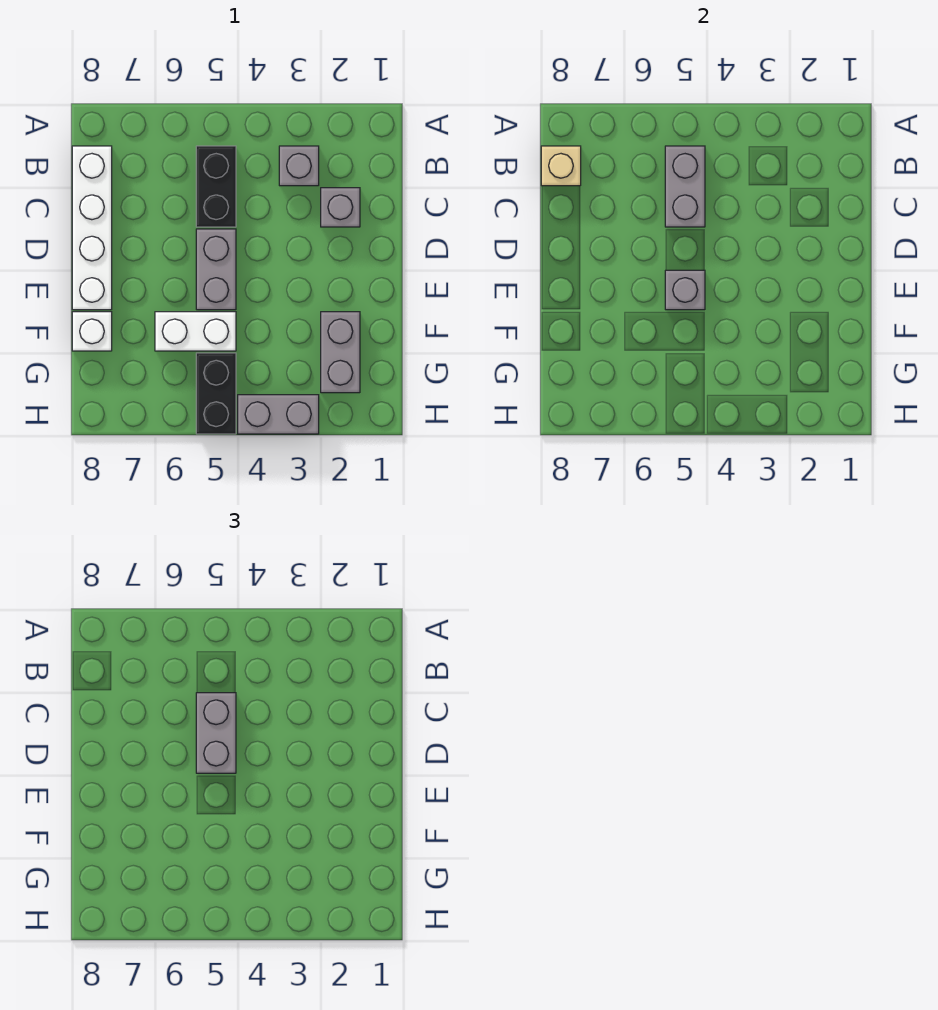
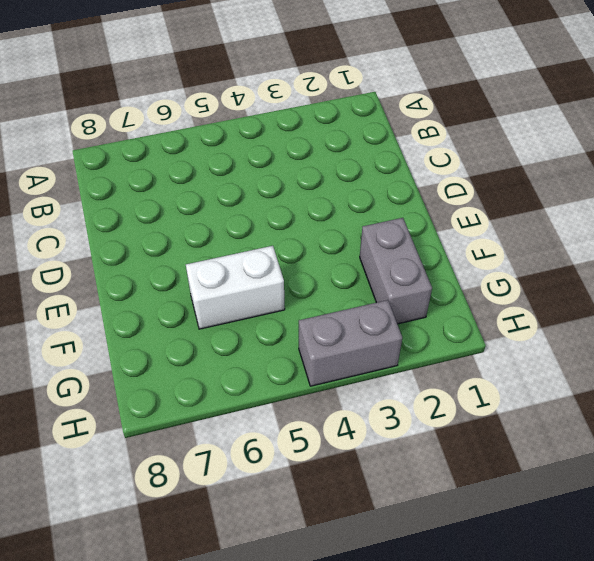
none -> grey 1x1 brick [279,146,319,186]
none -> black 1x2 brick [196,146,236,227]
none -> white 1x4 brick [72,146,112,310]

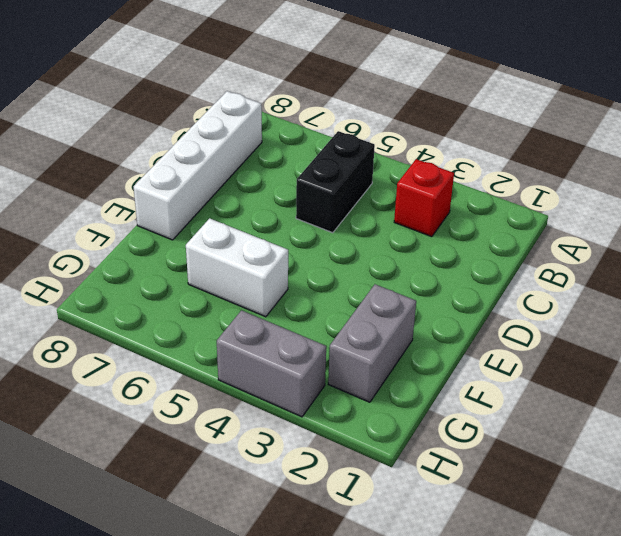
red 1x1 brick [394,159,454,237] -> grey 1x1 brick [279,146,319,186]
none -> grey 1x1 brick [321,188,360,227]
none -> grey 1x2 brick [196,229,236,310]
none -> white 1x1 brick [72,312,112,351]

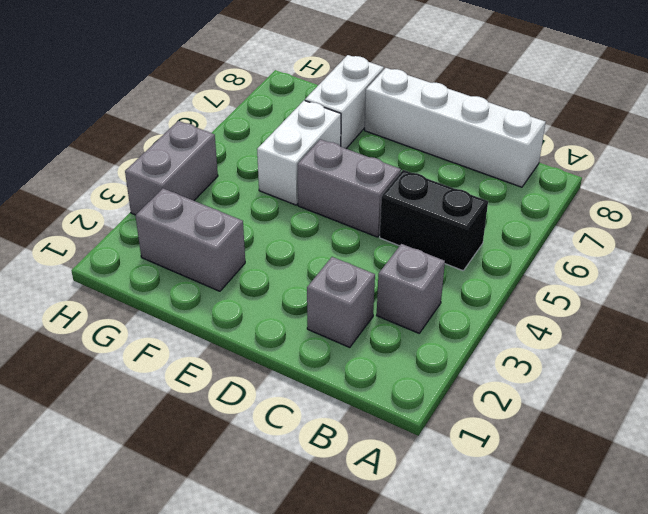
white 1x2 brick [305,55,384,149] -> white 1x1 brick [72,312,112,351]
none -> black 1x2 brick [196,353,236,434]
none -> grey 1x2 brick [665,146,705,227]
none -> tan 1x1 brick [541,146,581,186]

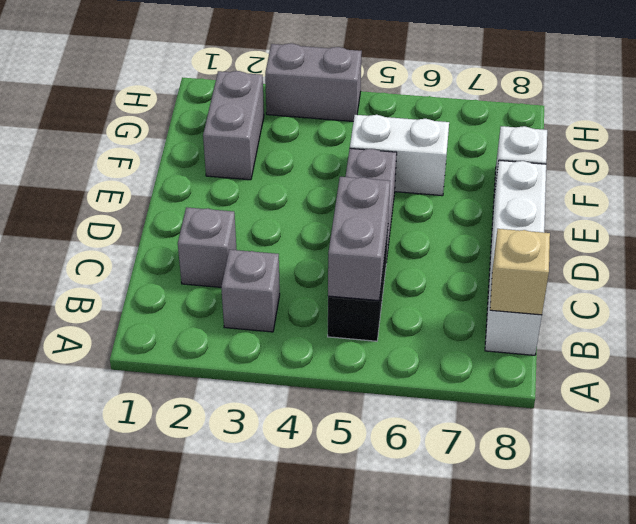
none -> black 1x2 brick [196,353,236,434]
none -> grey 1x1 brick [665,270,705,310]
none -> grey 1x2 brick [196,693,236,773]

